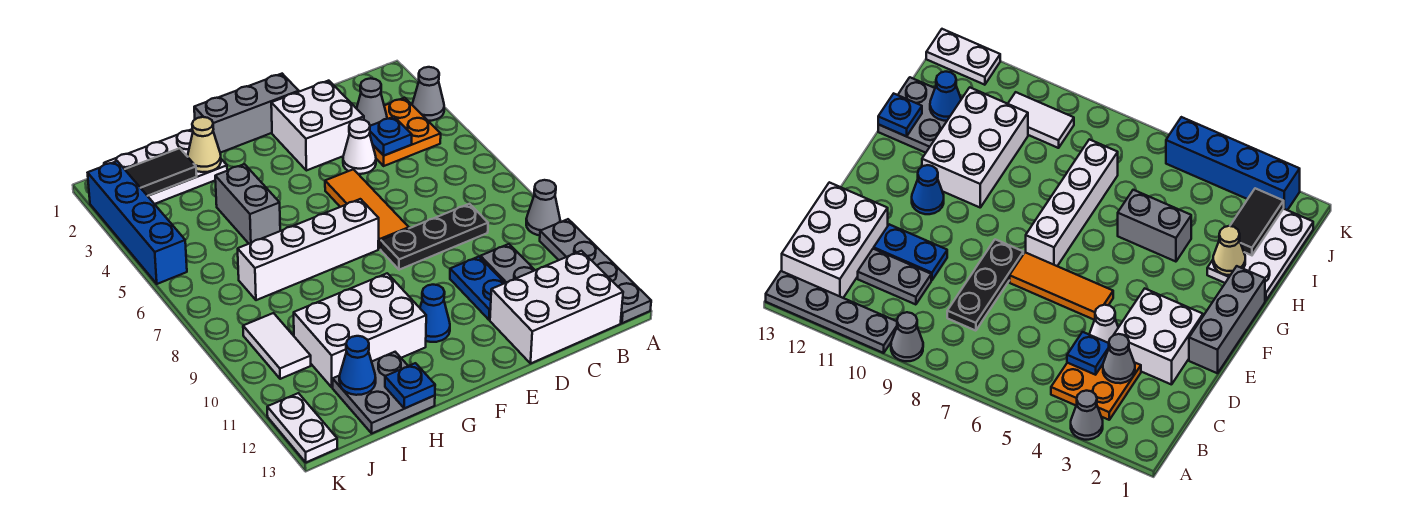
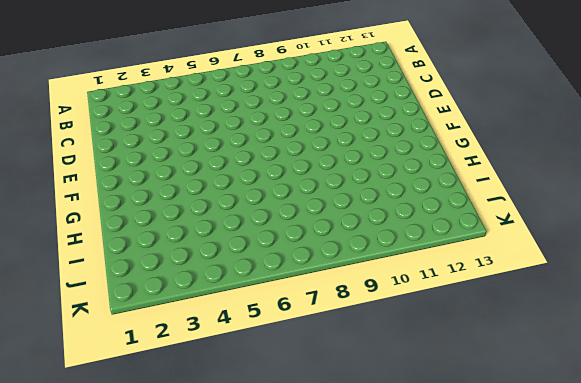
none -> grey 1x1 cone [412,67,444,121]
none -> grey 1x1 cone [526,180,560,235]
none -> grey 1x4 plate [540,219,651,323]

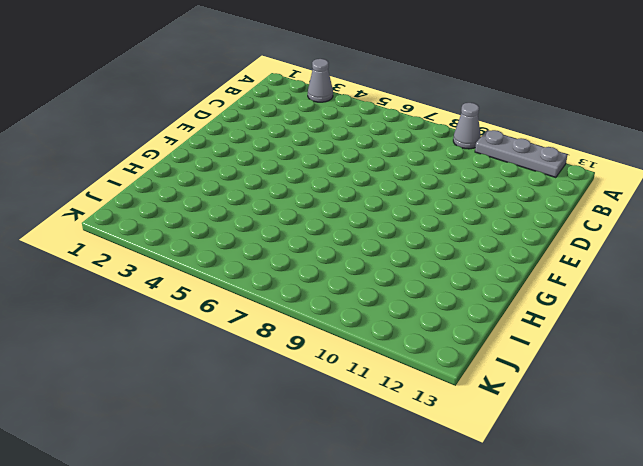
grey 1x3 plate [475,130,567,178] -> grey 1x4 plate [540,219,651,323]
none -> orange 2x2 plate [373,98,441,166]
none -> white 2x3 brick [490,251,623,363]
none -> black 1x3 plate [381,204,488,270]

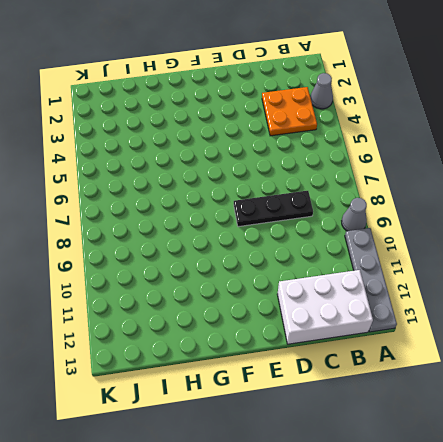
none -> grey 1x2 plate [480,244,535,283]
none -> white 2x2 brick [271,81,364,171]
none -> white 1x1 cone [343,119,376,174]

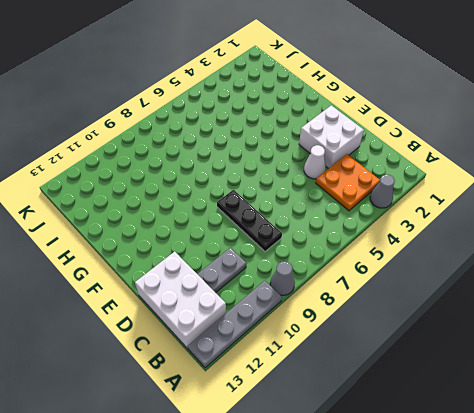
none -> blue 1x2 plate [450,257,504,320]
none -> grey 1x3 brick [194,74,299,153]
none -> orange 1x3 tile [325,169,409,249]

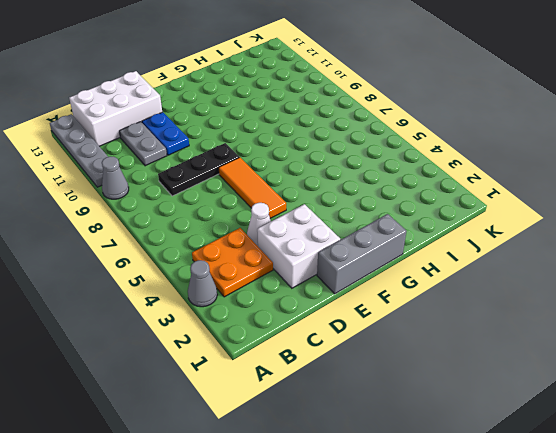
none -> white 1x4 brick [238,199,379,300]
none -> blue 1x1 cone [420,285,450,342]
none -> white 2x3 brick [294,273,426,387]

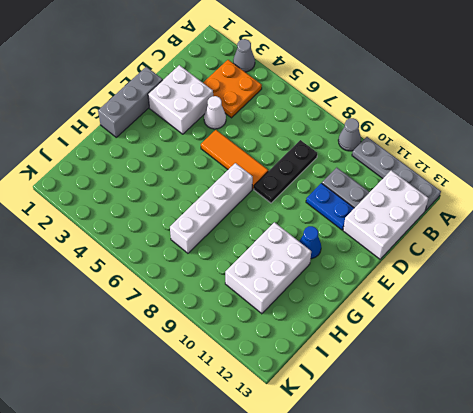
none -> white 2x3 plate [104,129,227,204]
none -> grey 1x2 brick [215,164,280,244]
none -> grey 2x2 plate [333,352,435,433]

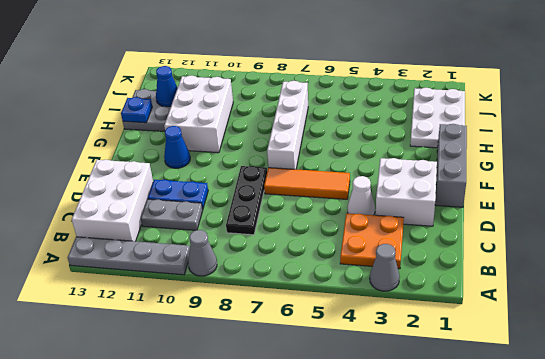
none -> grey 1x2 brick [215,164,280,244]
none -> white 1x2 tile [243,313,311,379]
none -> blue 1x4 brick [88,161,187,284]

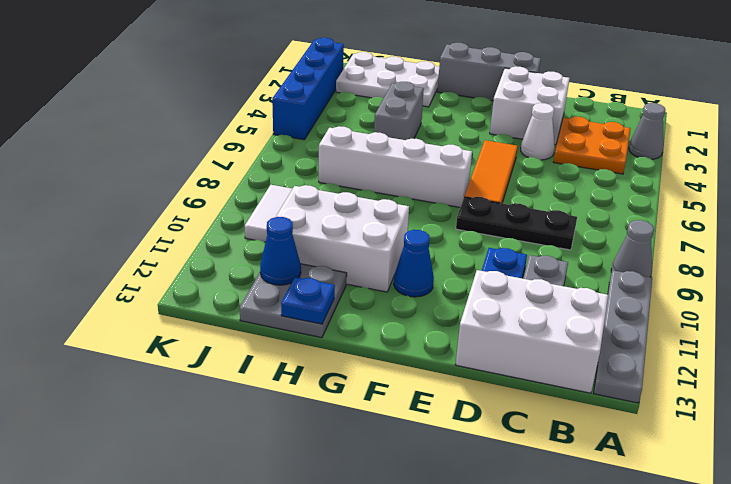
none -> white 1x2 plate [267,393,337,462]
none -> grey 1x1 cone [357,78,387,126]
none -> blue 1x1 plate [370,117,412,155]

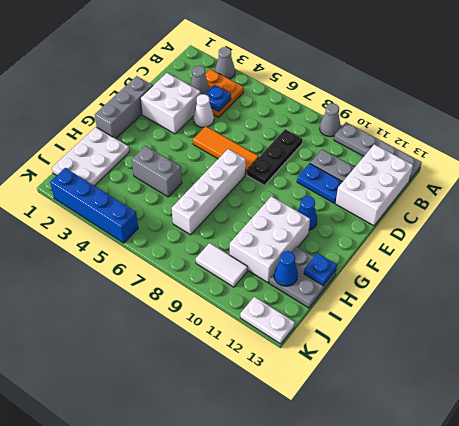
none -> tan 1x1 cone [188,117,221,172]
none -> black 1x2 tile [125,148,197,196]

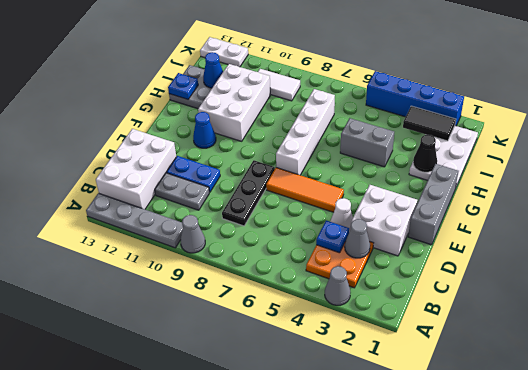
black 1x1 cone [413,135,437,172] -> tan 1x1 cone [188,117,221,172]
black 1x2 tile [403,106,456,141] -> black 1x2 tile turned to [125,148,197,196]

